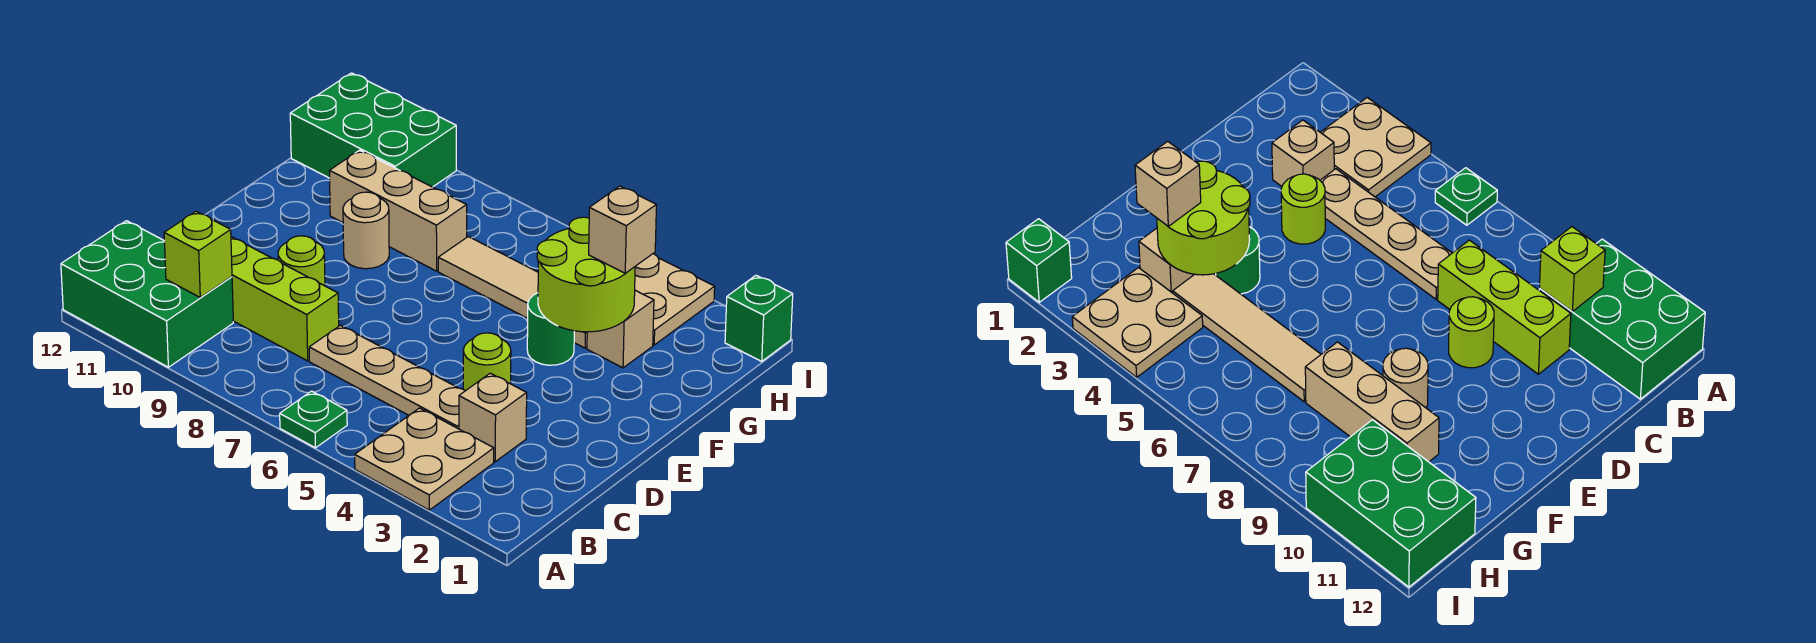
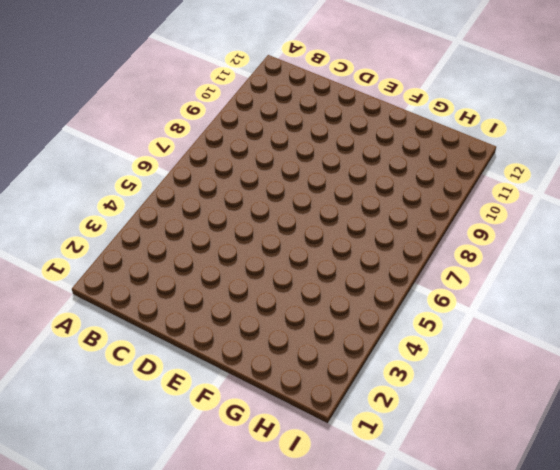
none -> tan 2x2 plate [355,408,494,510]
none -> green 1x1 plate [280,391,347,448]
none -> green 2x3 brick [61,221,233,367]

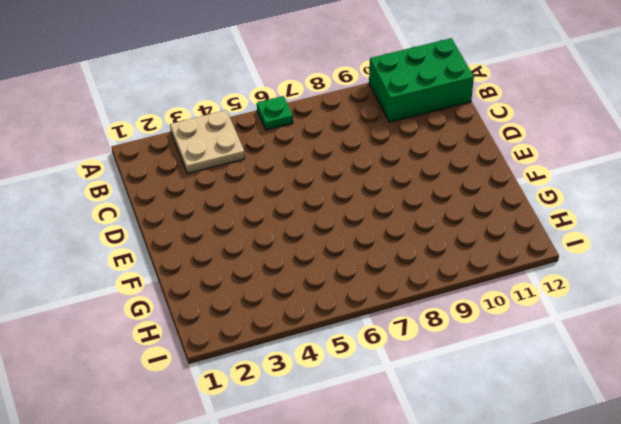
none -> tan 1x1 brick [459,373,527,462]
none -> tan 1x4 plate [309,325,465,429]
none -> lime 1x3 brick [231,237,339,361]

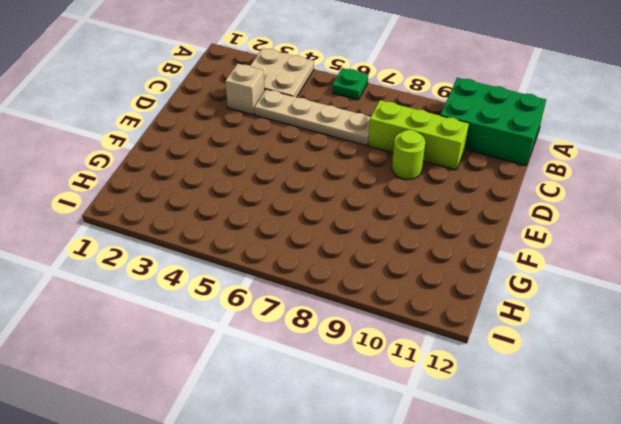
none -> lime 1x1 round brick [463,333,511,391]
none -> green 1x1 round brick [527,293,574,365]
none -> tan 1x1 round brick [343,192,389,269]

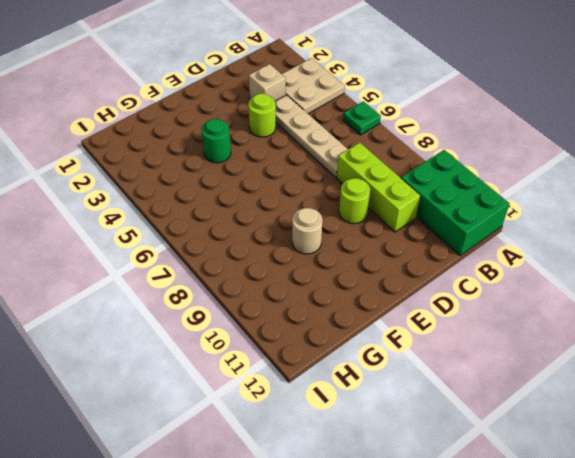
none -> tan 1x1 brick [587,290,654,368]
none -> tan 1x4 tile [438,237,587,348]
none -> tan 1x3 brick [329,150,467,271]

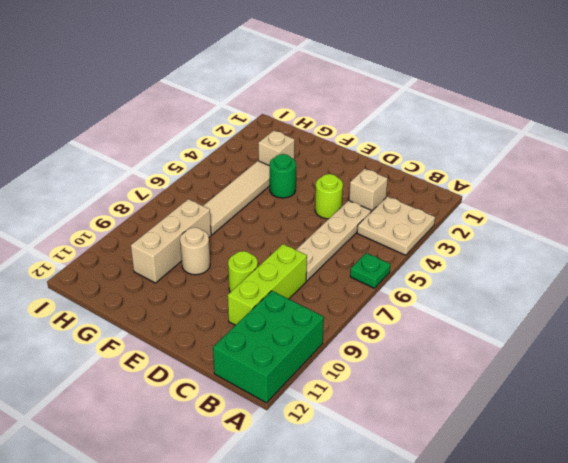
none -> tan 2x2 plate [635,254,715,345]
none -> green 2x3 brick [290,73,456,187]
none -> green 1x1 brick [725,275,793,361]

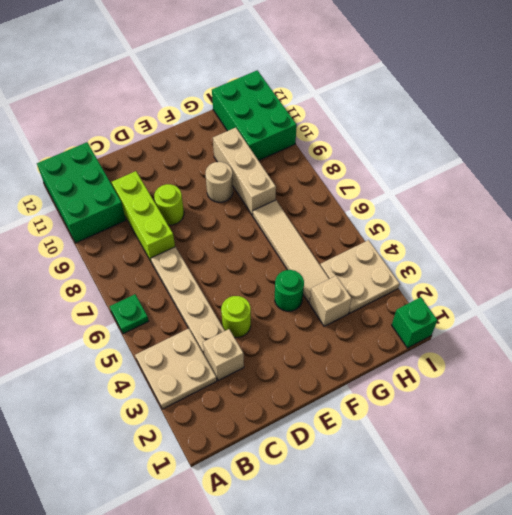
none -> lime 1x1 brick [164,211,232,297]
none -> lime 2x2 round brick [537,217,635,332]
none -> tan 1x1 brick [589,186,656,273]

